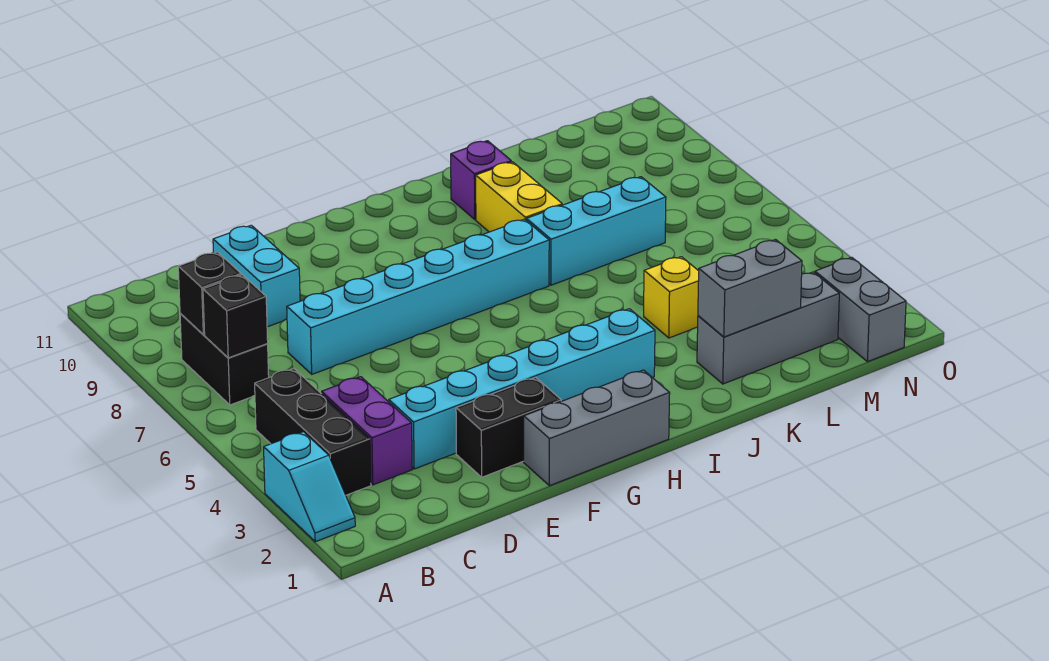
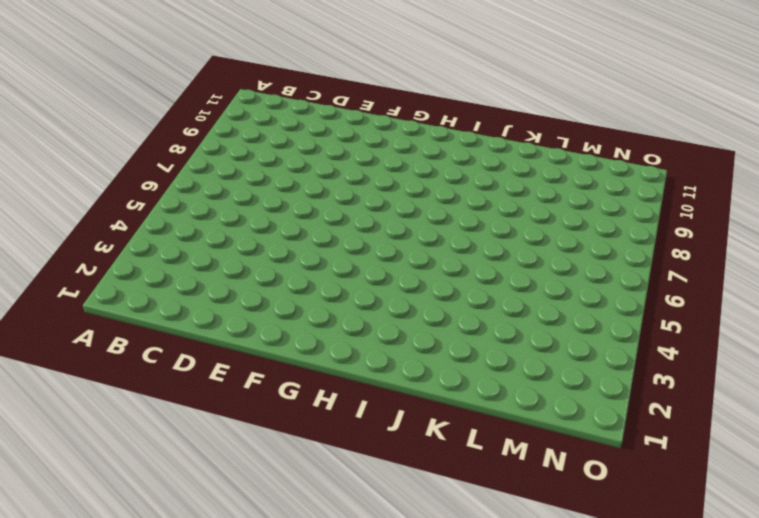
none -> cyan 1x2 slope [264,432,355,542]
none -> black 1x3 brick [255,369,371,495]
none -> black 1x2 brick [180,314,269,405]

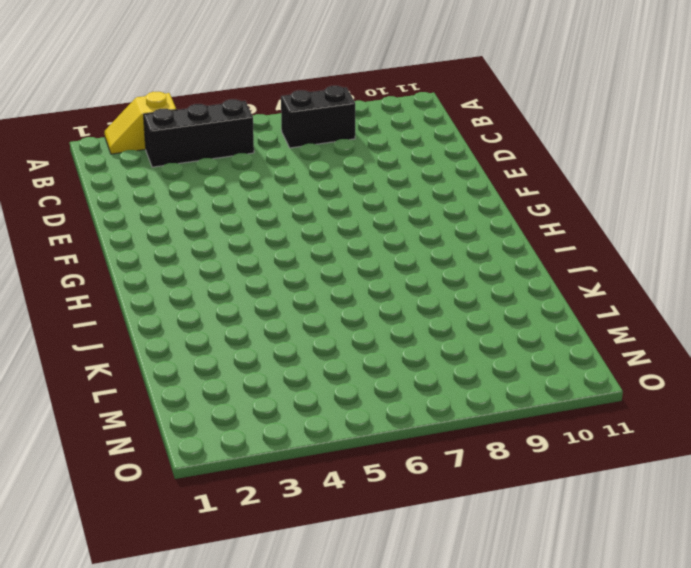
yellow 1x2 slope [105,92,176,154] -> cyan 1x2 slope [264,432,355,542]
none -> purple 1x2 brick [322,377,412,485]
none -> cyan 1x6 brick [389,309,655,469]
none -> cyan 1x6 brick [287,219,549,374]

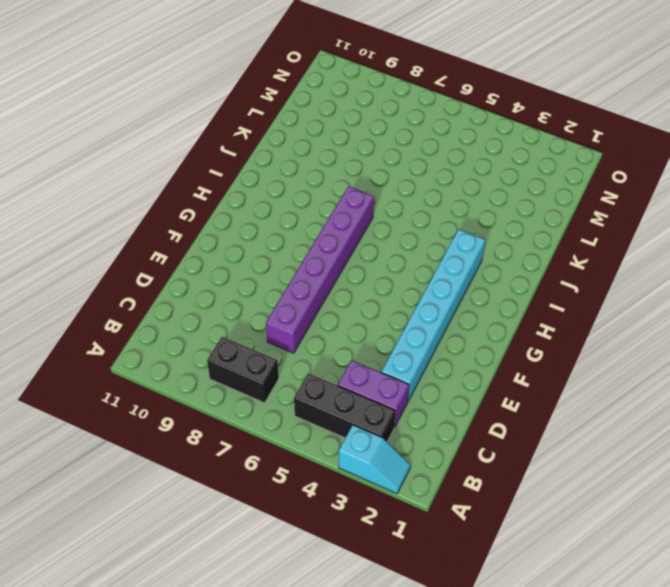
purple 1x6 brick [266,186,374,353] -> cyan 1x6 brick [287,219,549,374]
none -> cyan 1x2 brick [213,225,300,327]
none -> black 1x2 brick [456,377,561,477]
none -> grey 1x3 brick [524,370,670,486]

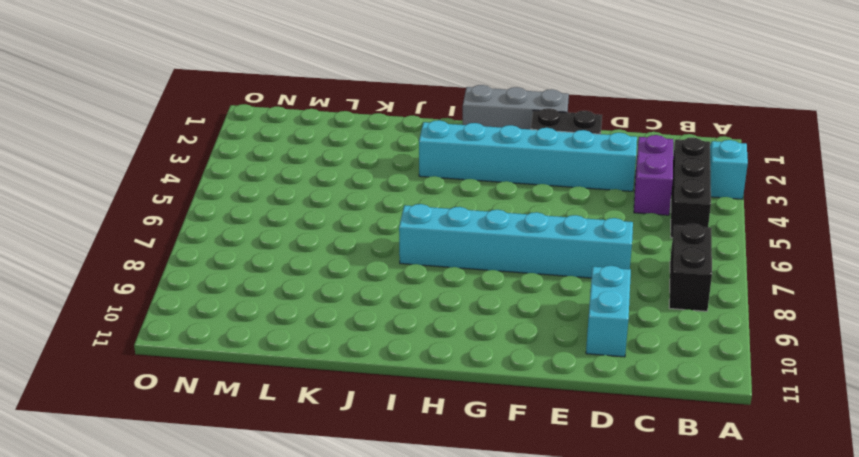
none -> cyan 1x3 brick [527,177,666,285]
none -> yellow 1x2 brick [476,162,562,232]
none -> purple 1x1 brick [451,141,511,219]

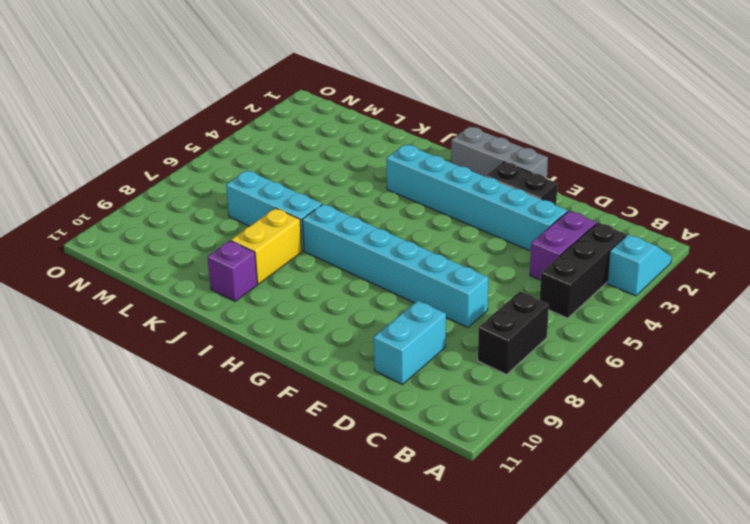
none -> grey 1x3 brick [697,272,839,384]
none -> yellow 1x1 brick [644,257,699,338]
none -> grey 1x2 brick [815,257,906,362]

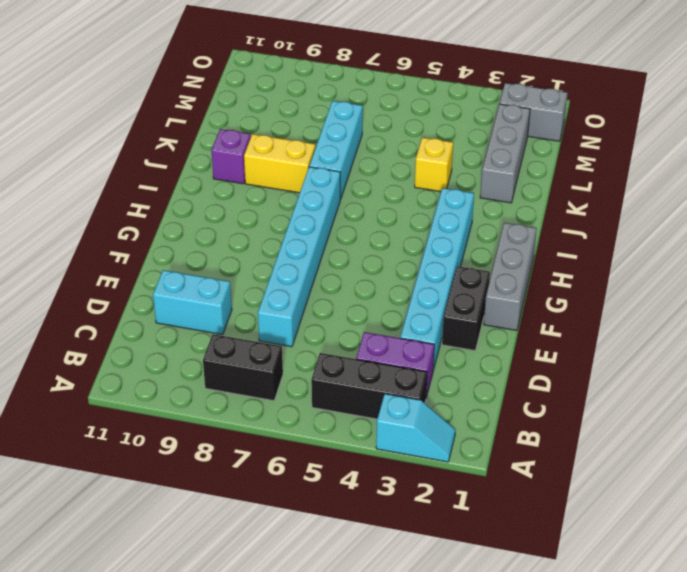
none -> black 1x1 brick [203,275,268,358]
none -> black 1x1 brick [178,252,241,335]
none -> grey 1x2 brick [698,240,802,337]

